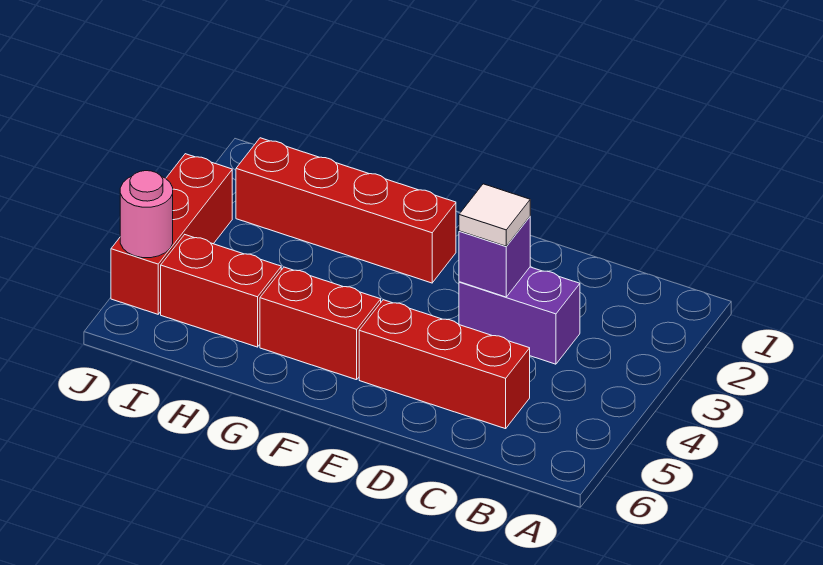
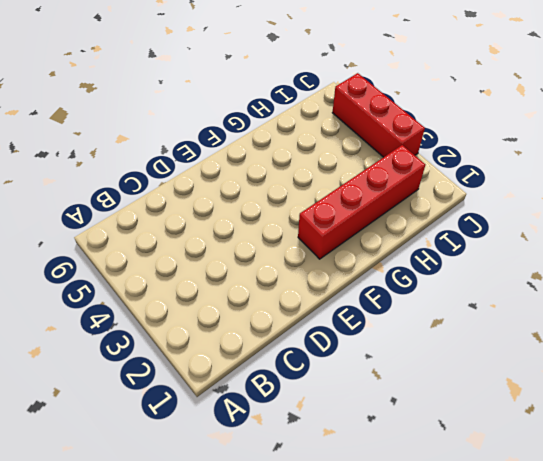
none -> purple 1x2 brick [459,267,580,364]
none -> red 1x3 brick [359,300,530,429]

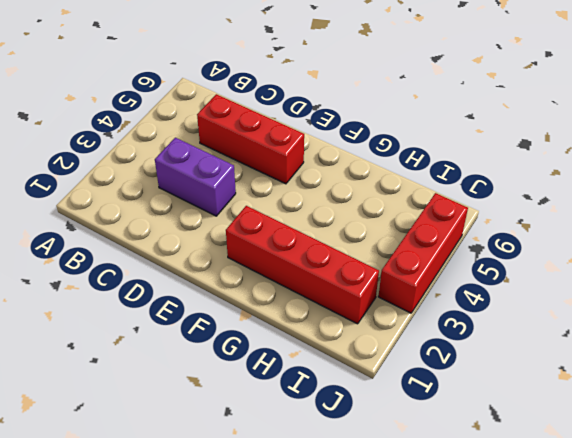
none -> red 1x2 brick [260,267,381,380]
none -> red 1x2 brick [161,235,281,347]

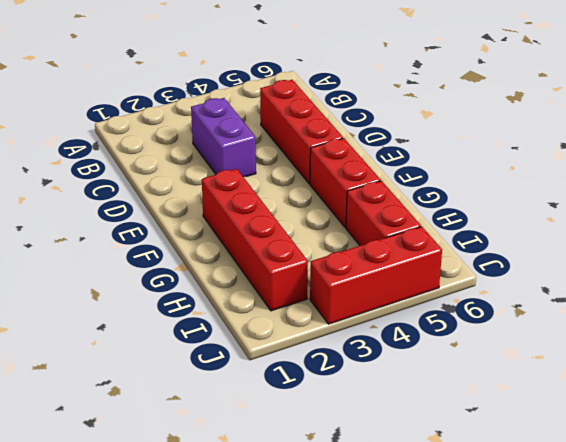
none -> purple 1x1 brick [459,217,530,297]
none -> pink 1x1 round brick [120,171,173,258]

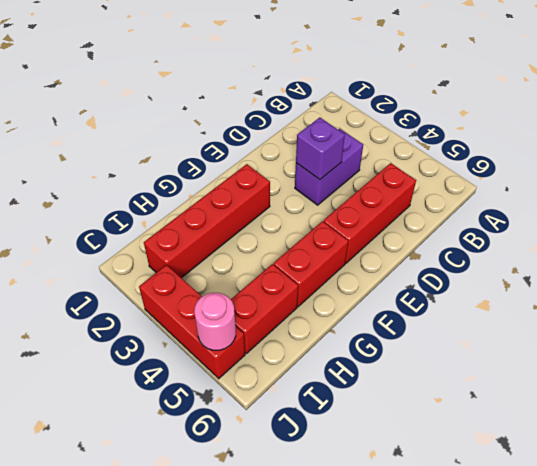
none -> white 1x1 tile [459,184,530,246]

